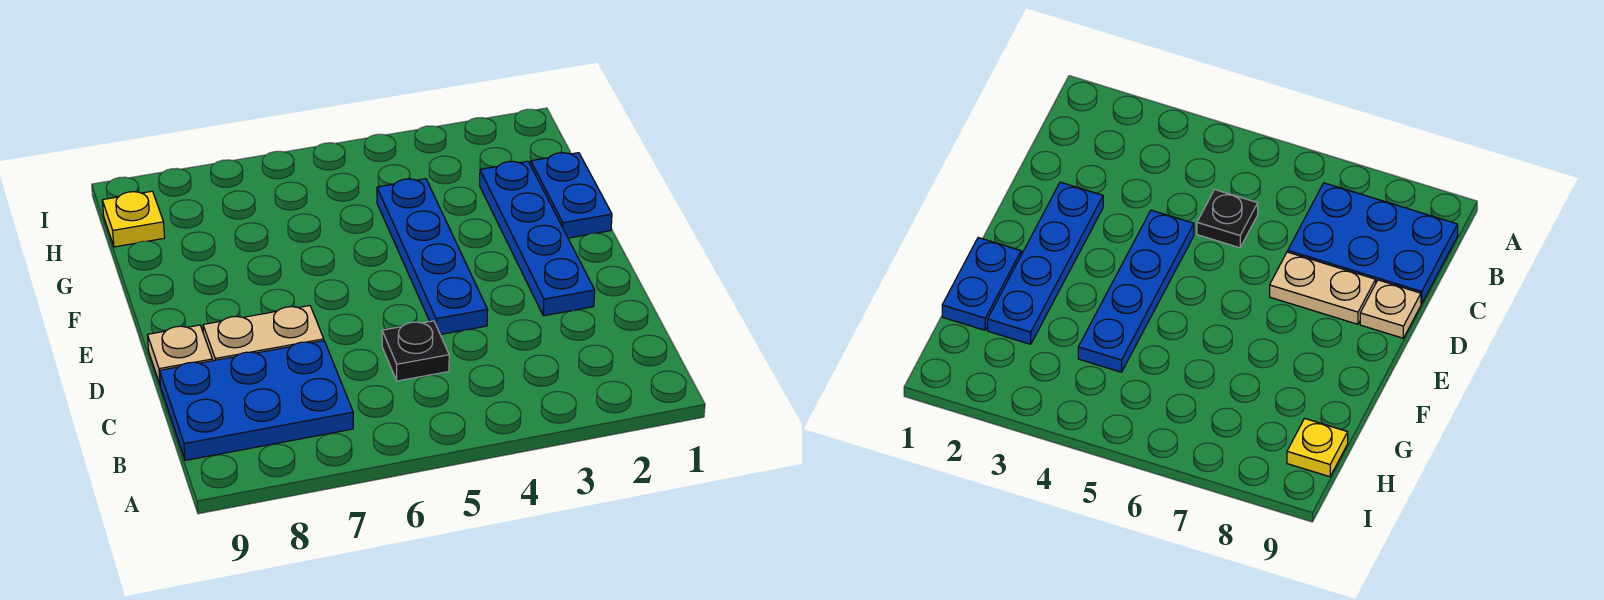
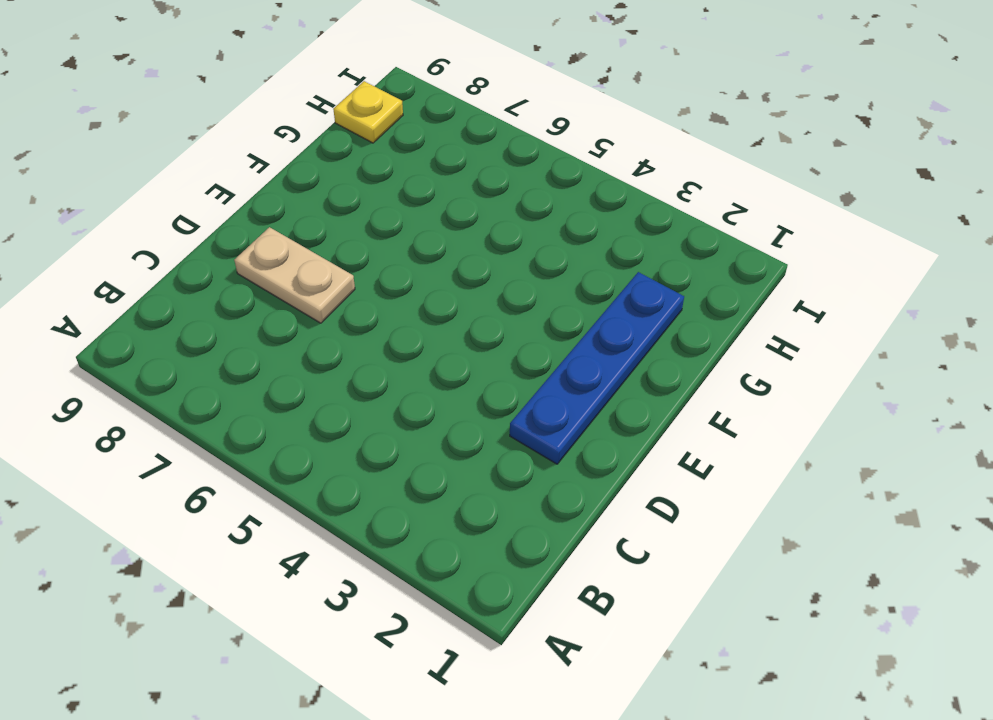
none -> blue 2x3 plate [160,341,353,460]
none -> black 1x1 plate [382,321,449,381]

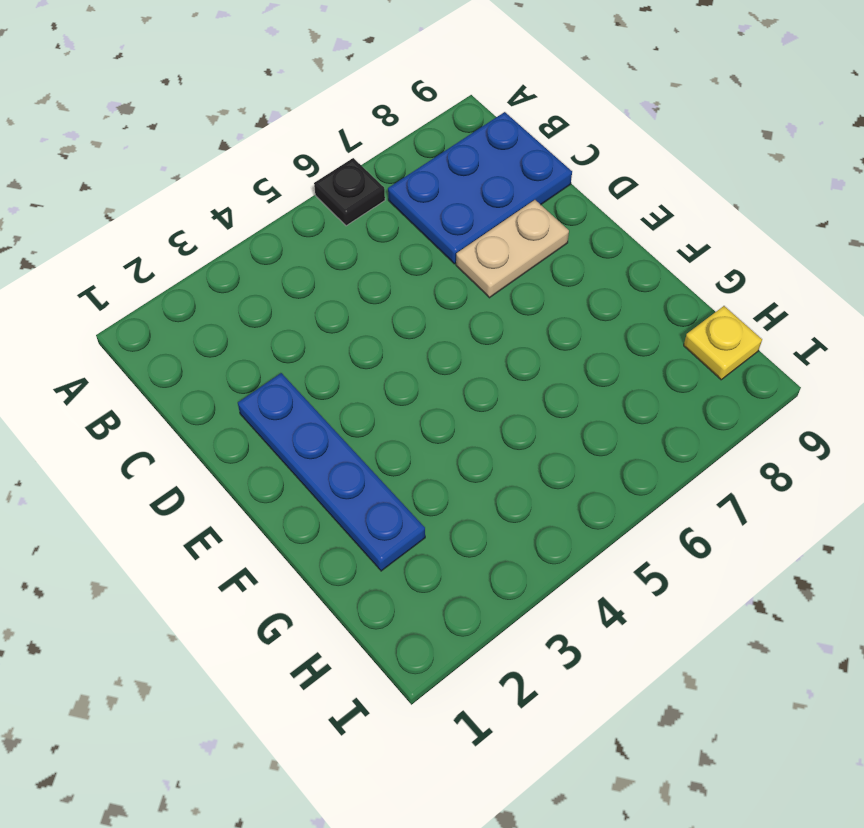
black 1x1 plate [314,158,385,226] -> black 1x1 plate moved to [382,321,449,381]
none -> blue 1x4 plate [377,179,488,335]
none -> tan 1x1 plate [148,325,213,384]

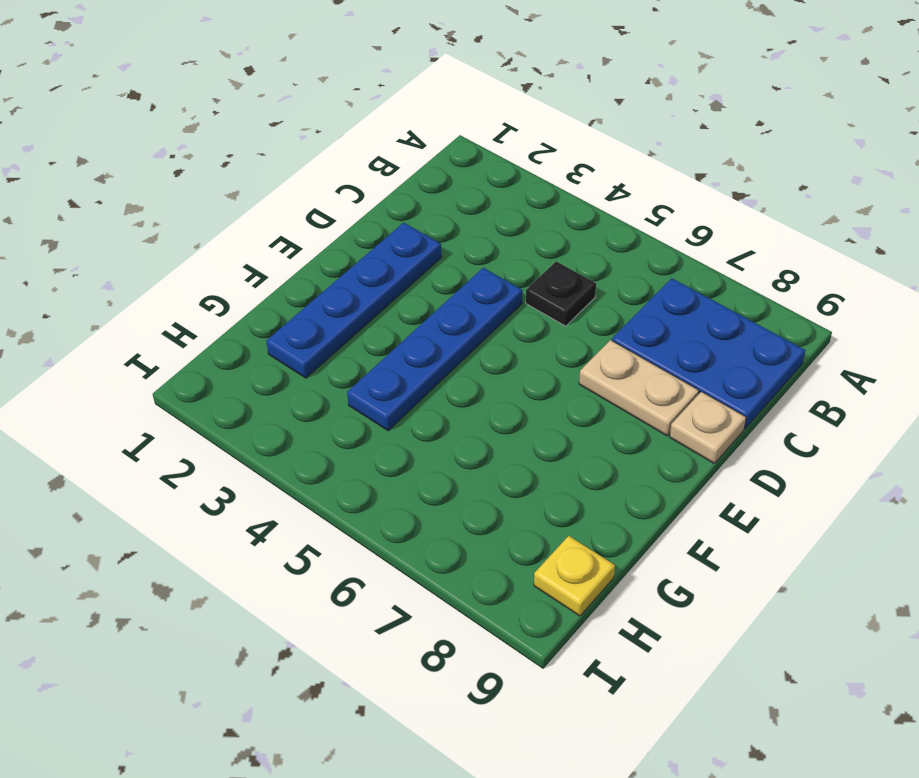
none -> blue 1x2 plate [531,153,612,238]

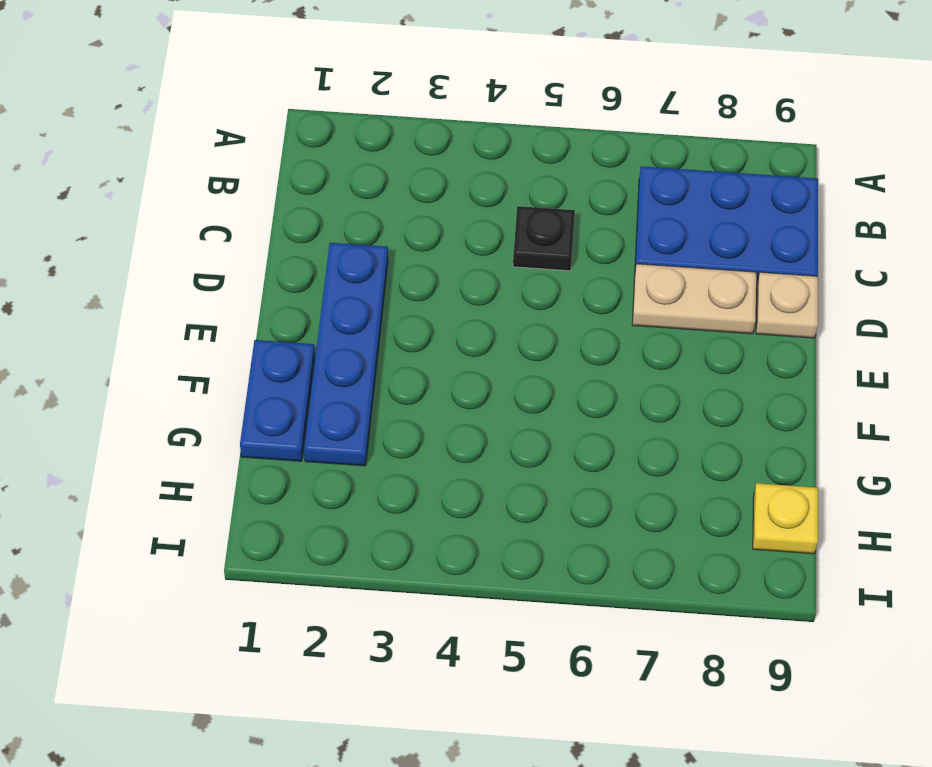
none -> blue 1x4 plate [377,179,488,335]

